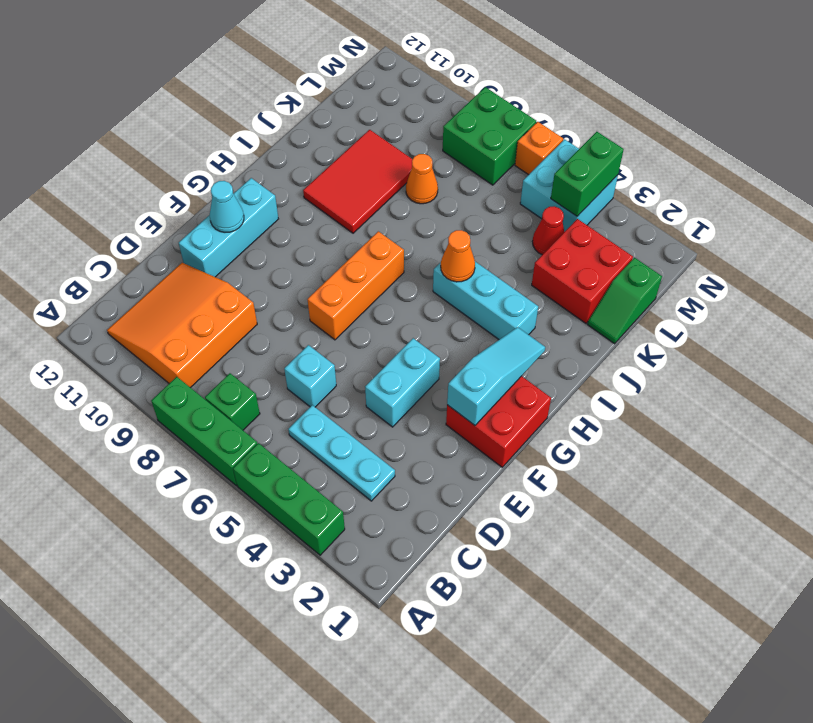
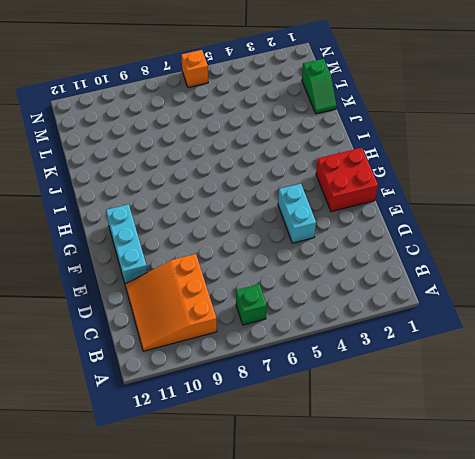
none -> green 1x3 brick [233,443,345,555]
none -> green 1x3 brick [151,377,258,486]
none -> cyan 1x3 plate [288,405,395,501]

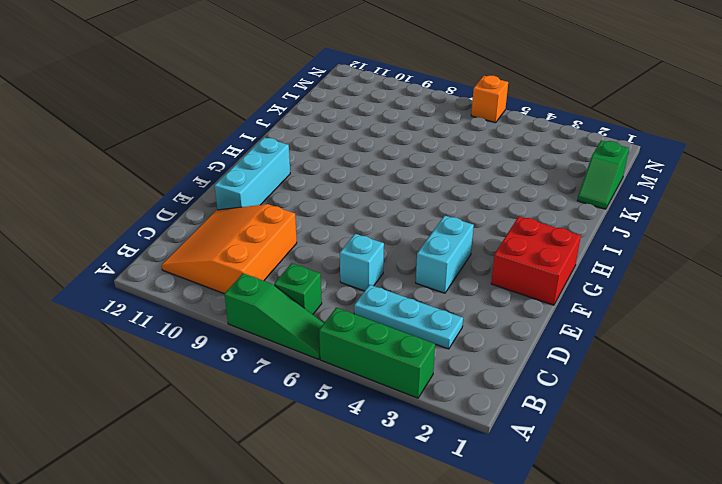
green 1x3 slope [225,273,324,359] -> green 1x3 brick [151,377,258,486]
none -> orange 1x3 brick [307,231,404,340]
none -> cyan 1x3 brick [433,262,538,339]
none -> red 2x3 tile [303,130,413,233]

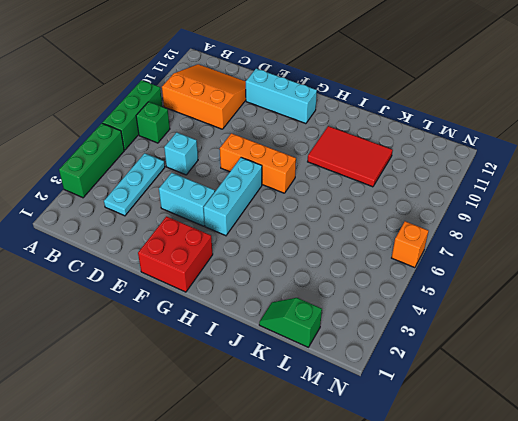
cyan 1x3 brick [203,157,262,236] -> cyan 1x3 brick moved to [433,262,538,339]
none -> red 2x2 brick [532,219,633,323]
none -> orange 1x1 cone [406,154,438,204]
none -> red 1x1 cone [533,206,564,255]

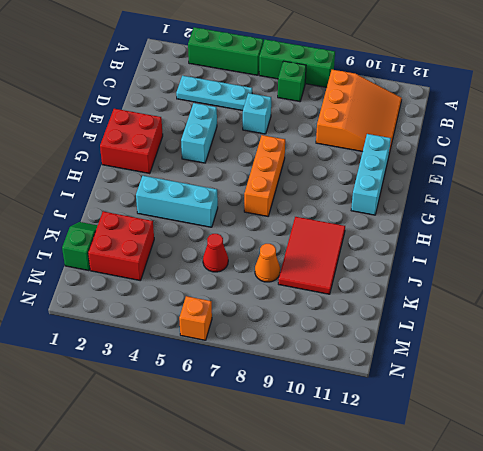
red 1x1 cone [203,234,228,272] -> red 1x1 cone moved to [533,206,564,255]
none -> cyan 2x2 brick [520,139,618,232]
none -> green 2x2 brick [443,87,536,185]
none -> cyan 1x3 slope [447,327,545,425]

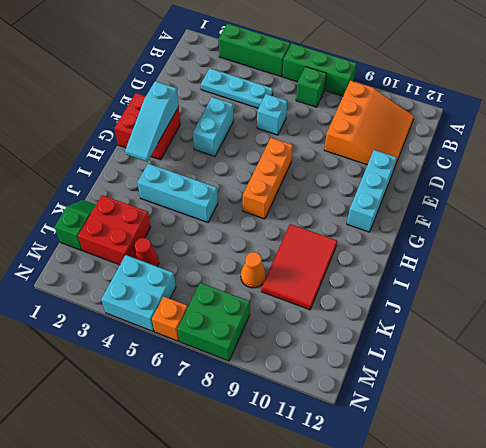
none -> cyan 1x1 cone [210,181,244,232]
none -> orange 1x1 cone [441,230,475,282]
none -> green 1x2 brick [551,132,624,216]

